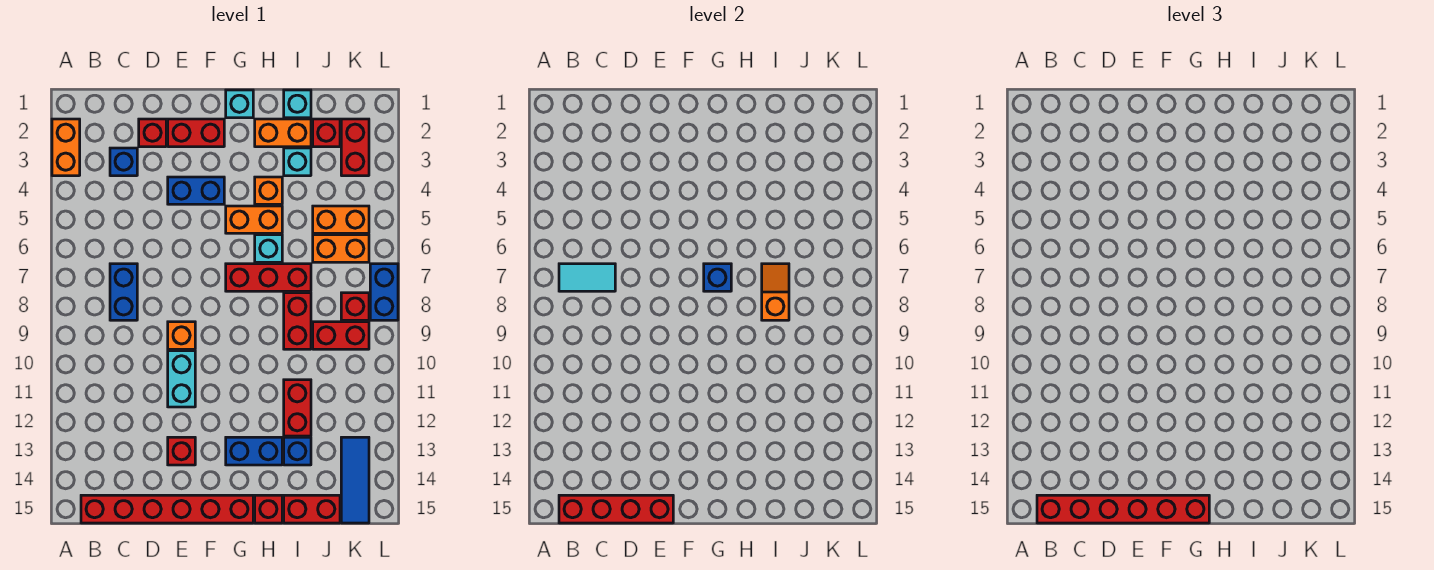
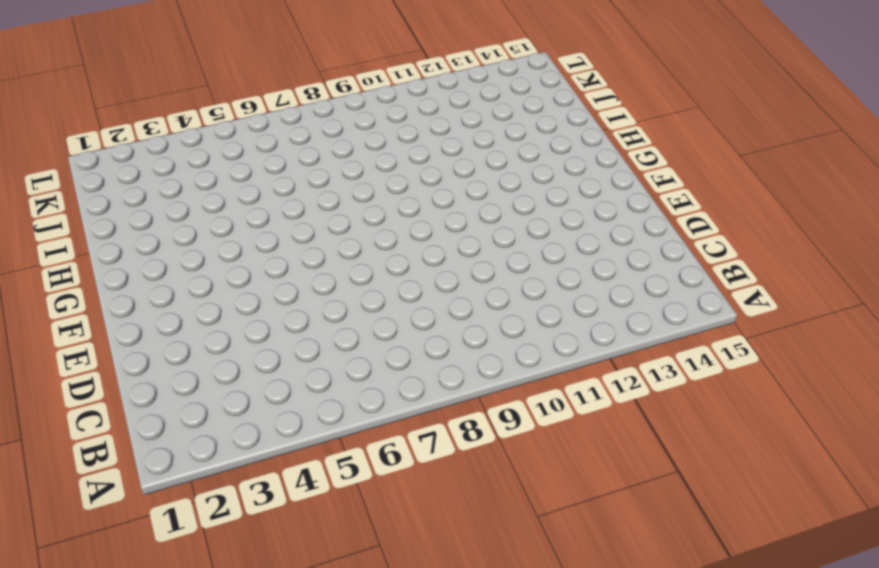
none -> orange 1x2 brick [52,119,80,176]
none -> red 1x6 brick [81,495,253,523]
none -> blue 1x1 brick [110,148,137,176]
none -> blue 1x2 brick [110,264,137,320]

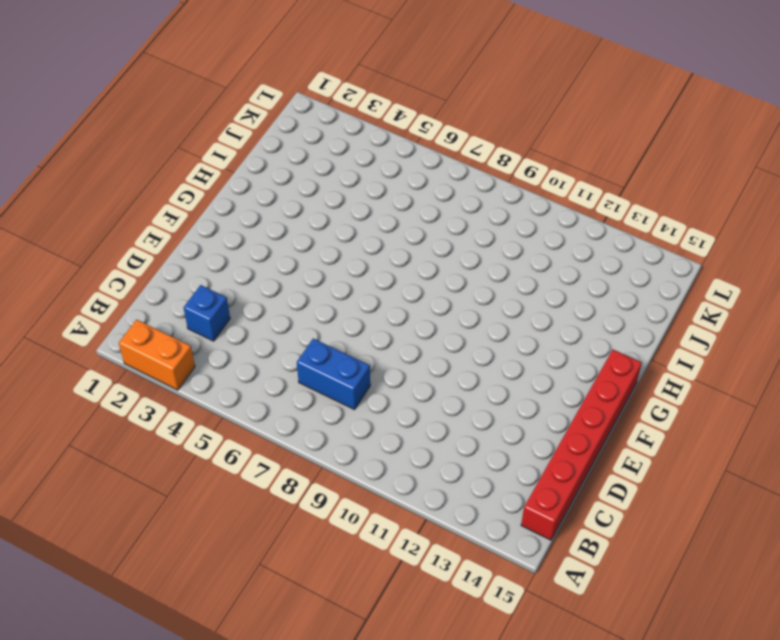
none -> red 1x1 brick [139,119,166,147]
none -> red 1x2 brick [168,119,224,147]
none -> blue 1x2 brick [168,177,224,204]
none -> orange 1x1 brick [168,322,195,349]

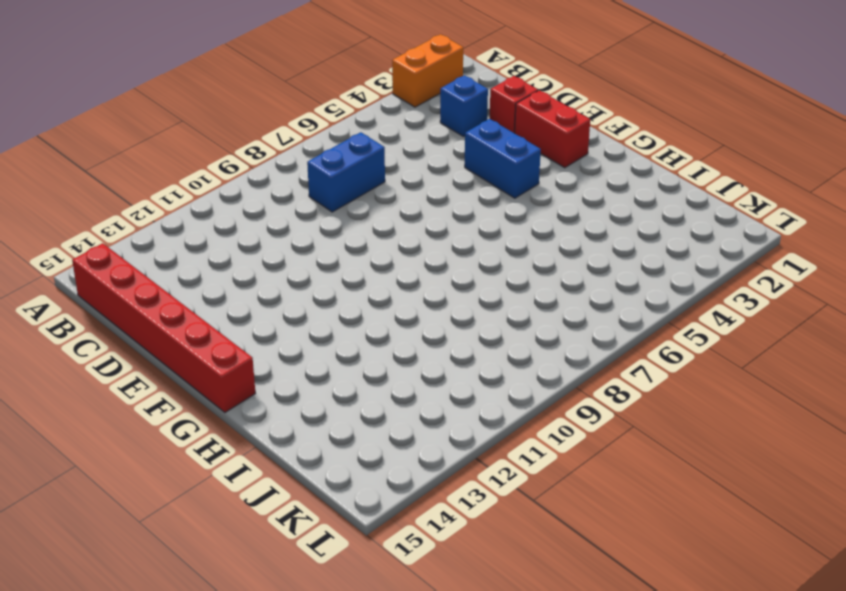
none -> orange 1x1 brick [168,322,195,349]
none -> cyan 1x2 brick [168,351,195,407]
none -> red 1x1 brick [168,437,195,465]
none -> cyan 1x1 brick [226,90,253,118]

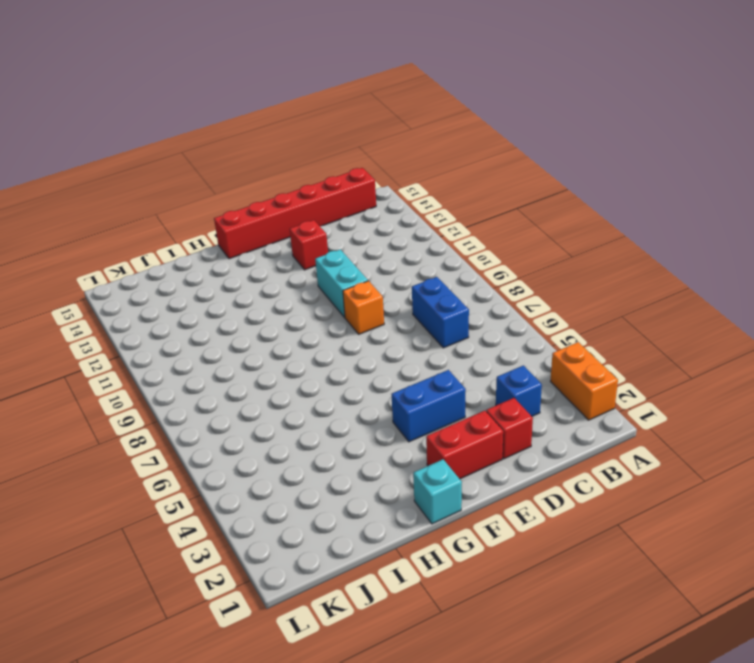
none -> orange 1x2 brick [226,206,282,233]
none -> red 1x3 brick [226,264,311,291]
none -> blue 1x2 brick [226,437,282,465]
none -> orange 1x2 brick [255,119,311,147]

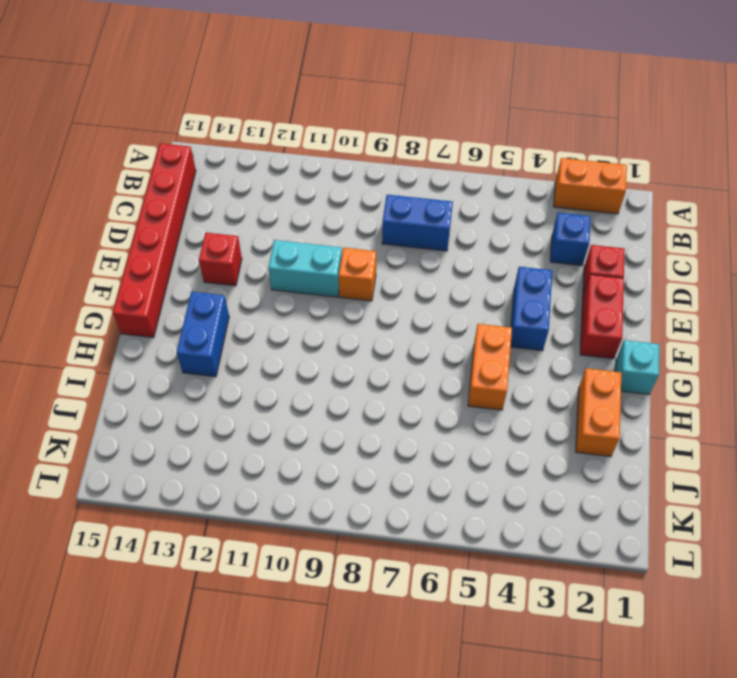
none -> red 1x3 brick [226,264,311,291]
none -> orange 1x1 brick [255,177,282,204]
none -> cyan 1x1 brick [255,235,282,262]
none -> red 1x1 brick [255,495,282,523]

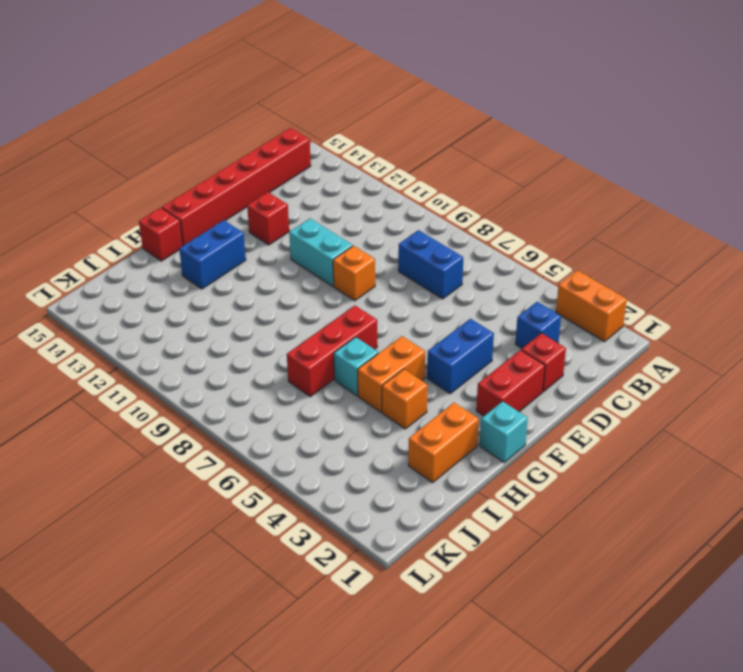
none -> cyan 1x1 brick [284,90,311,118]
none -> cyan 1x1 brick [284,148,311,176]
none -> red 1x2 brick [284,293,311,349]
none -> red 1x2 brick [284,380,311,436]

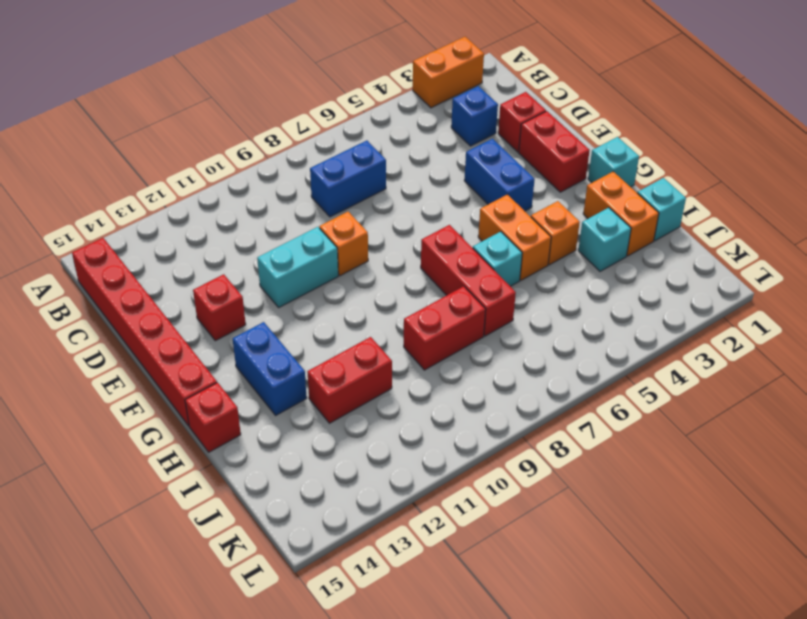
none -> blue 1x1 brick [284,437,311,465]
none -> red 1x2 brick [284,495,340,523]
none -> red 1x1 brick [313,119,340,147]
none -> orange 1x2 brick [313,206,369,233]

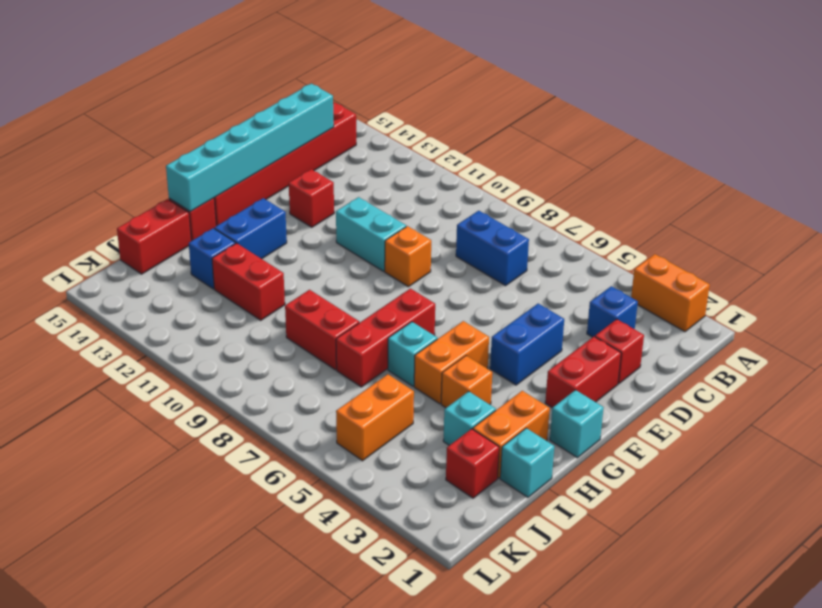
cyan 1x6 brick [166,84,334,211] -> red 1x4 brick [559,495,673,523]
none -> orange 1x2 brick [313,235,369,262]
none -> red 1x2 brick [313,322,369,349]
none -> red 1x2 brick [341,119,369,176]
none -> red 1x1 brick [341,293,369,320]

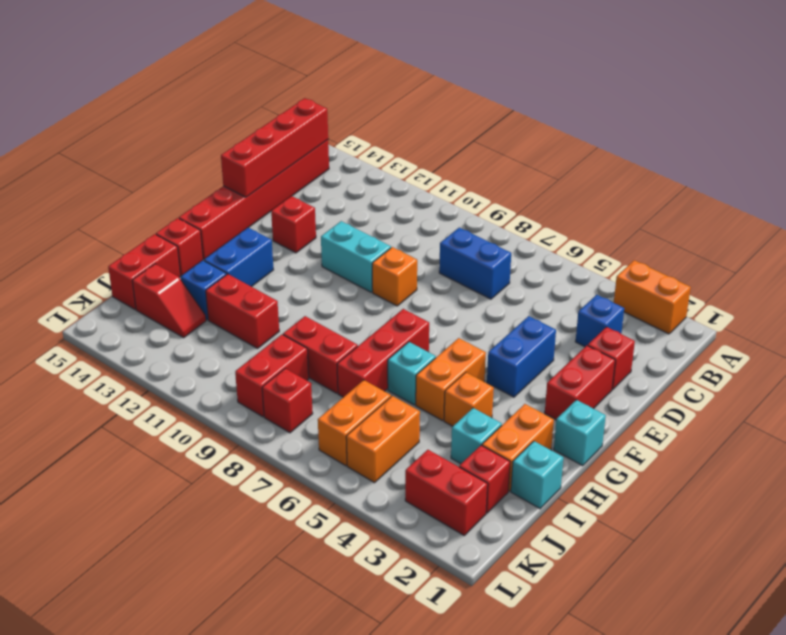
red 1x2 slope [132,264,206,338] -> none
none -> blue 1x3 tile [341,437,369,523]
none -> blue 1x2 brick [370,264,398,320]
none -> cyan 1x2 tile [559,264,615,291]
none -> blue 1x1 brick [704,264,731,291]

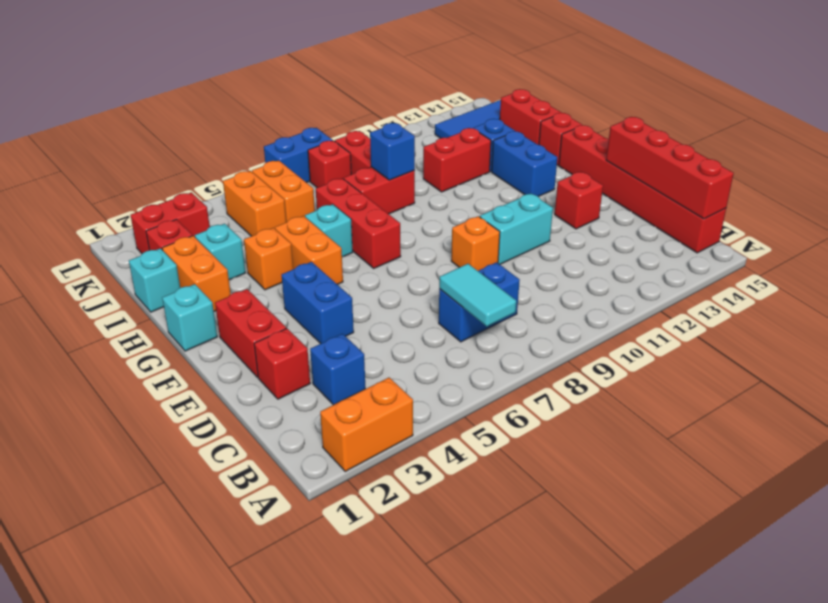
blue 1x1 brick [370,123,415,180] -> blue 1x1 brick moved to [704,264,731,291]
none -> orange 1x2 slope [762,264,789,320]
none -> red 1x6 brick [1037,495,1209,523]

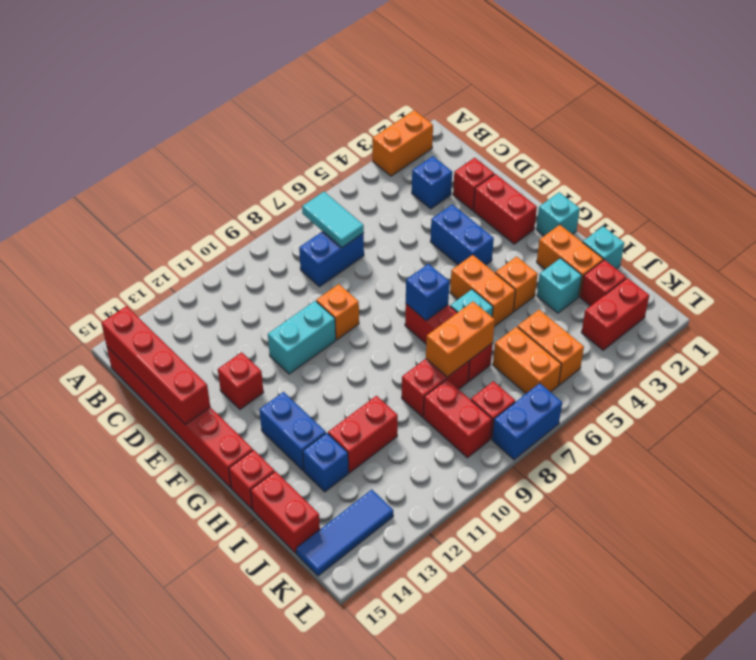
orange 1x2 brick [426,302,495,377] -> orange 1x2 slope [762,264,789,320]
none -> red 1x6 brick [1037,495,1209,523]

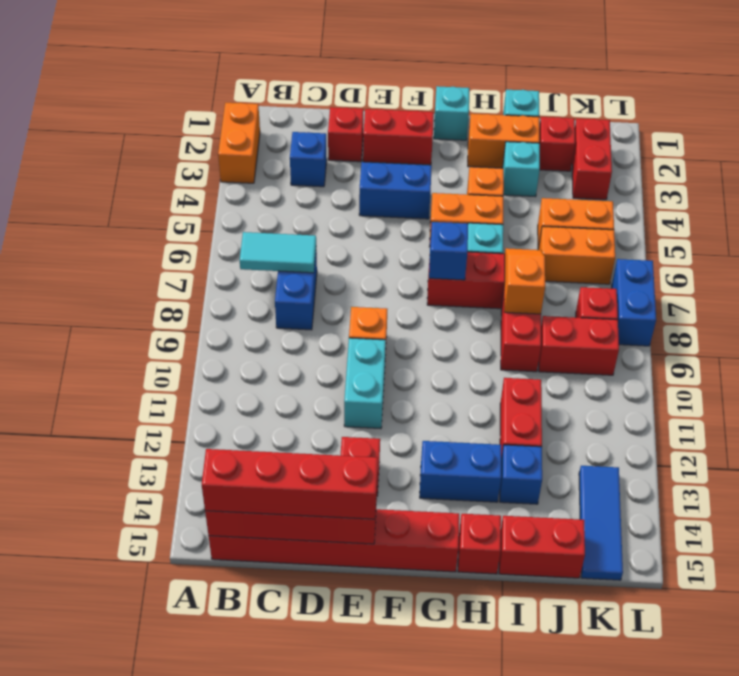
red 1x4 brick [202,449,378,519] -> red 1x6 brick [1037,495,1209,523]

